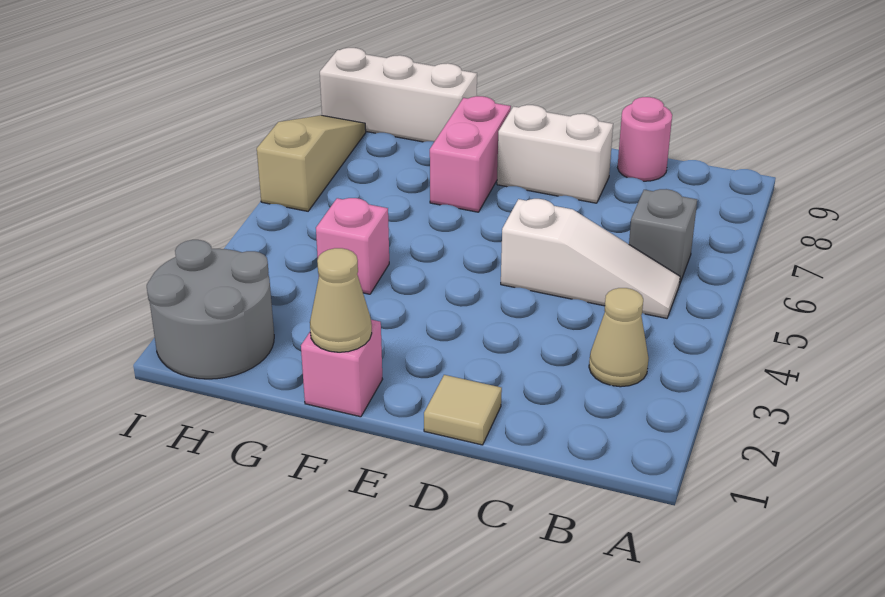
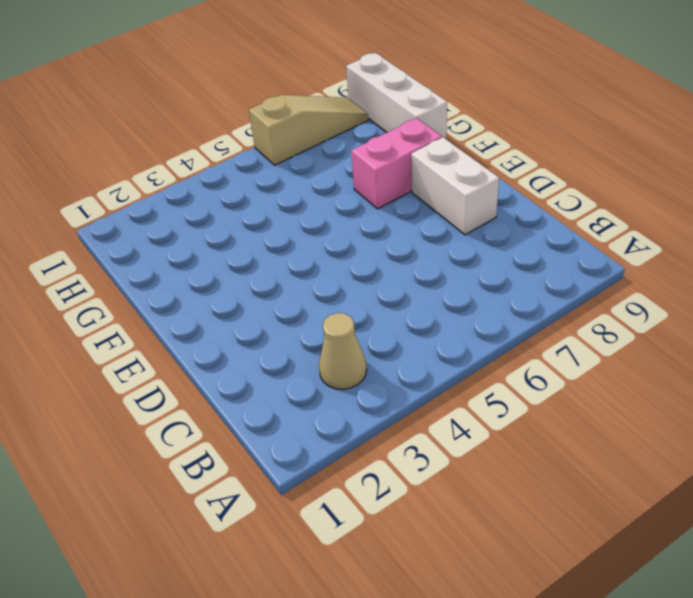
none -> white 1x3 slope [501,199,680,318]
none -> grey 1x1 brick [629,189,697,285]
none -> pink 1x1 round brick [618,97,672,181]

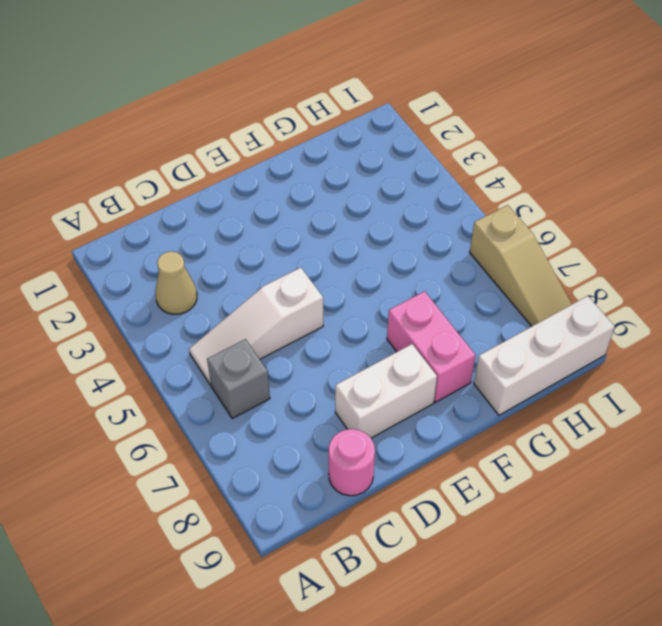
none -> tan 1x1 tile [424,375,502,445]
none -> pink 1x1 brick [301,320,383,417]
none -> pink 1x1 brick [316,198,389,294]

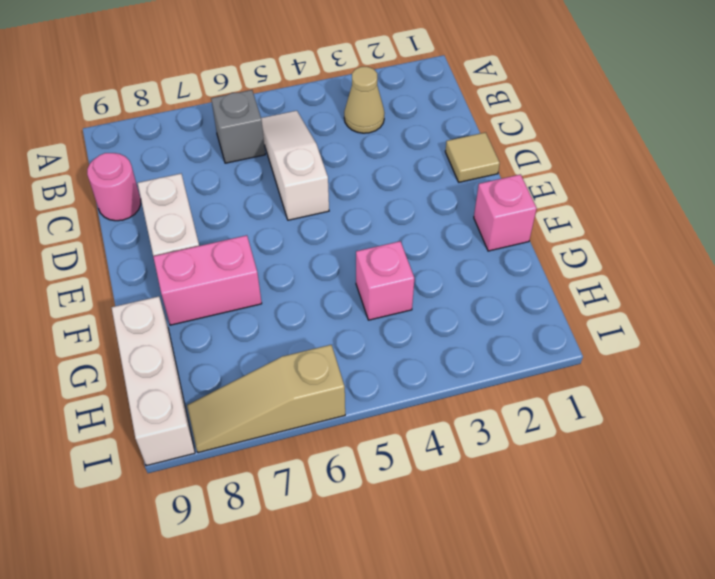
none -> grey 2x2 round brick [147,240,274,379]
none -> tan 1x1 cone [310,248,372,352]

